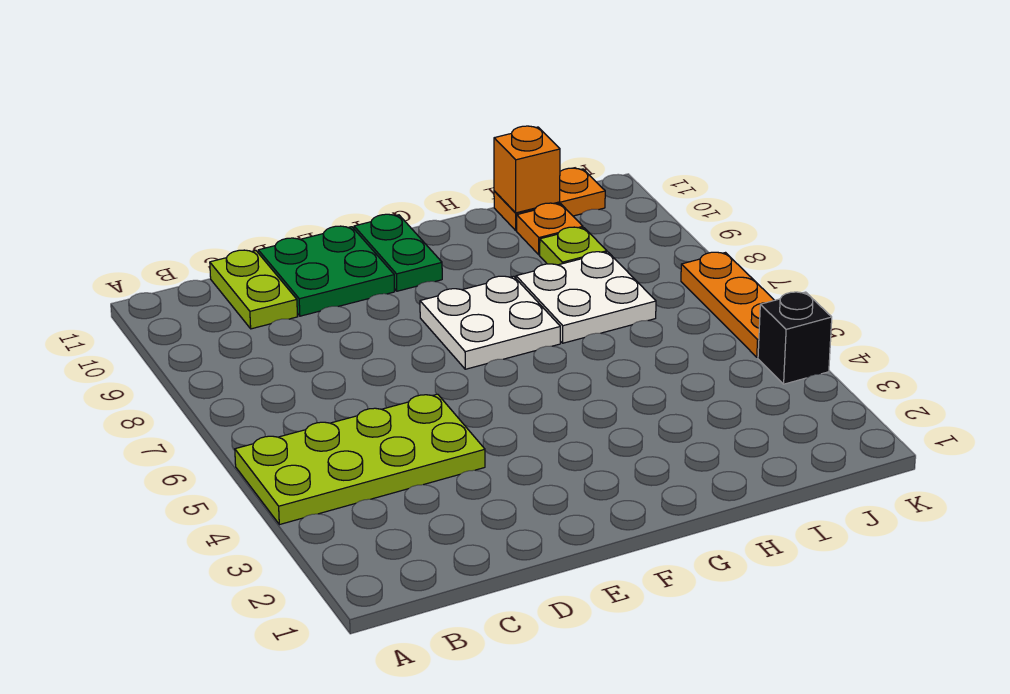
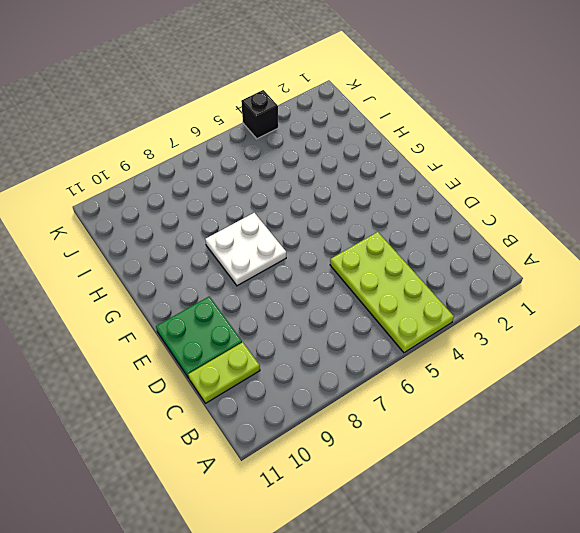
none -> green 1x2 plate [354,214,442,291]
none -> white 2x2 plate [516,252,656,343]
none -> lime 1x1 plate [540,227,607,265]

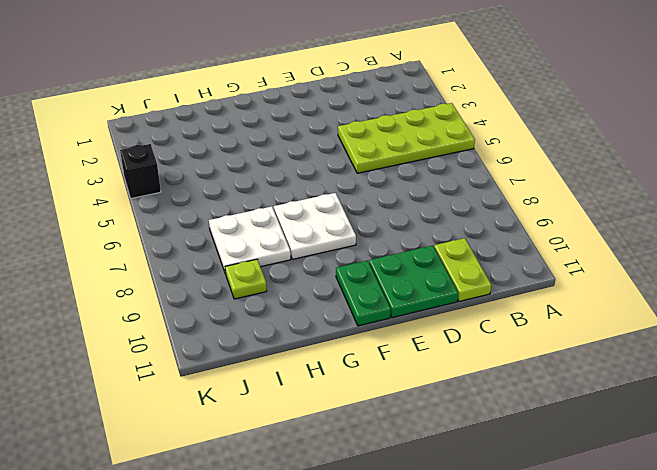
none -> orange 1x1 plate [517,203,583,255]
none -> orange 1x2 plate [494,168,605,230]
none -> orange 1x3 plate [681,252,774,357]

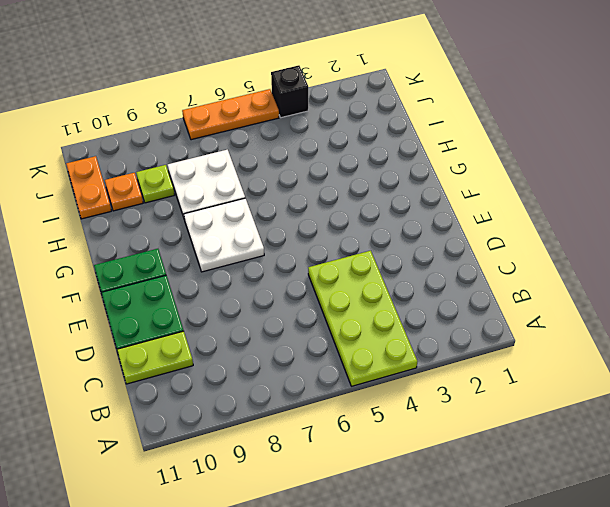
none -> orange 1x1 brick [494,126,560,213]

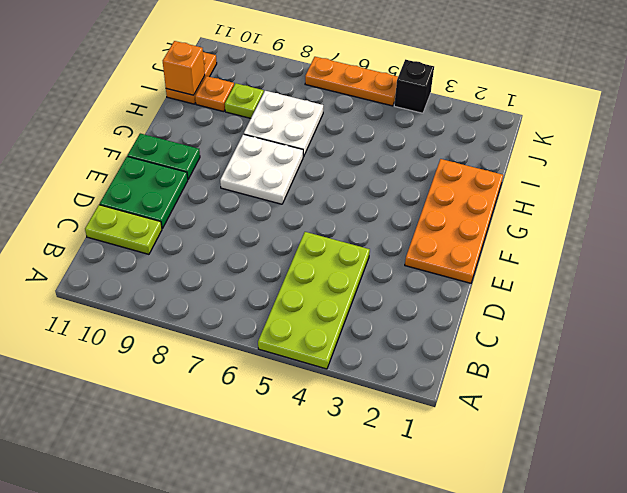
orange 2x4 plate [405,159,503,283] -> none

